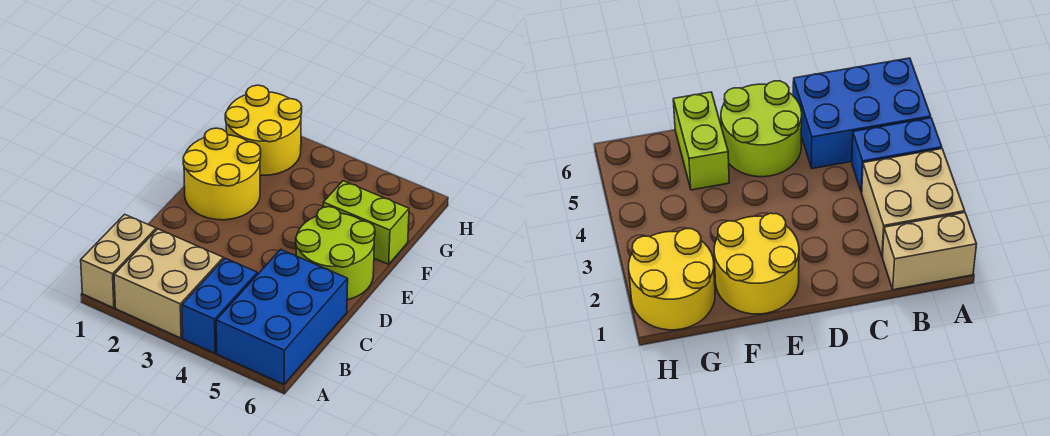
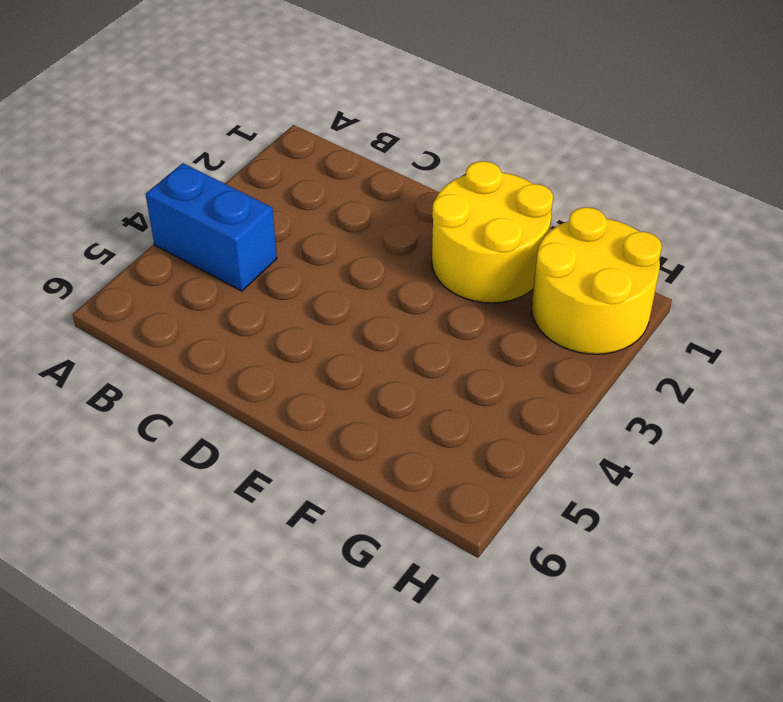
none -> tan 1x2 brick [81,214,156,308]
none -> tan 2x2 brick [114,229,223,338]

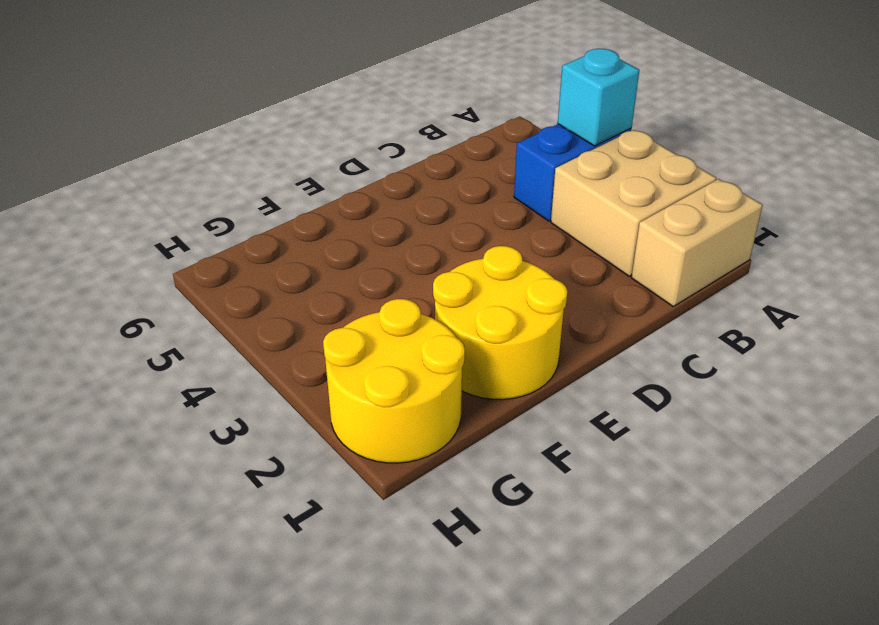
cyan 1x1 brick [558,49,639,146] -> none
none -> blue 2x3 brick [216,250,348,384]
none -> lime 2x2 round brick [296,207,375,300]

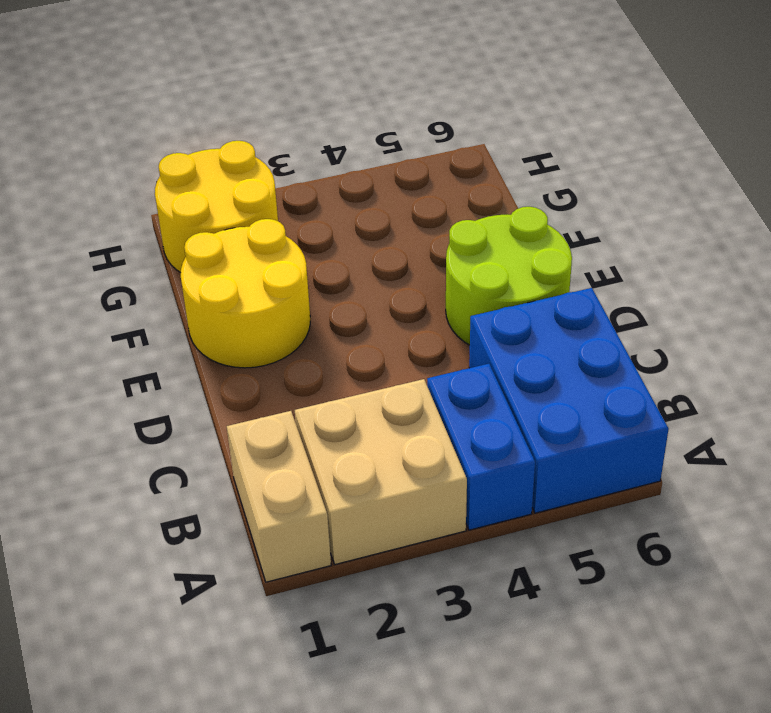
none -> lime 1x2 brick [323,181,409,264]

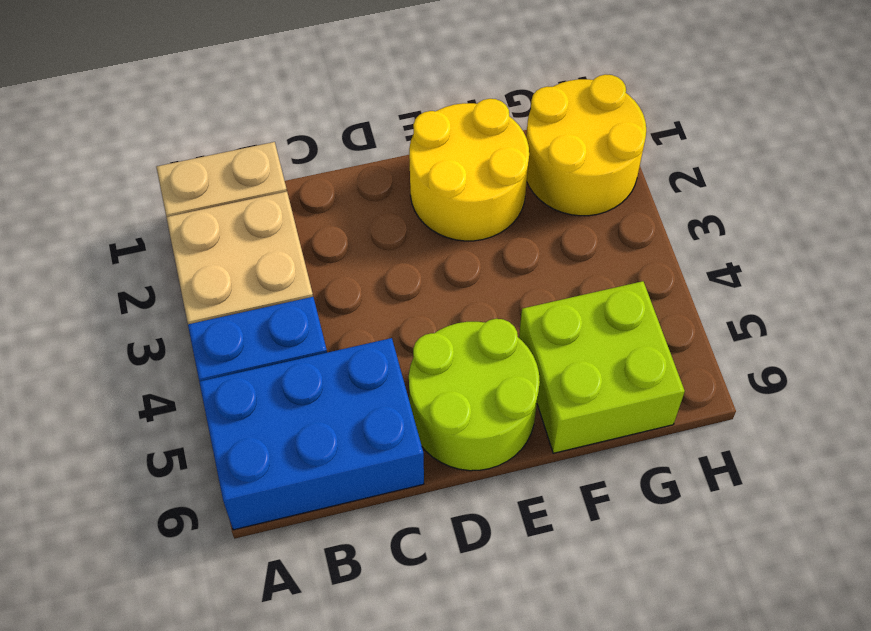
lime 2x2 brick [519,281,685,453] -> lime 1x2 brick [323,181,409,264]

